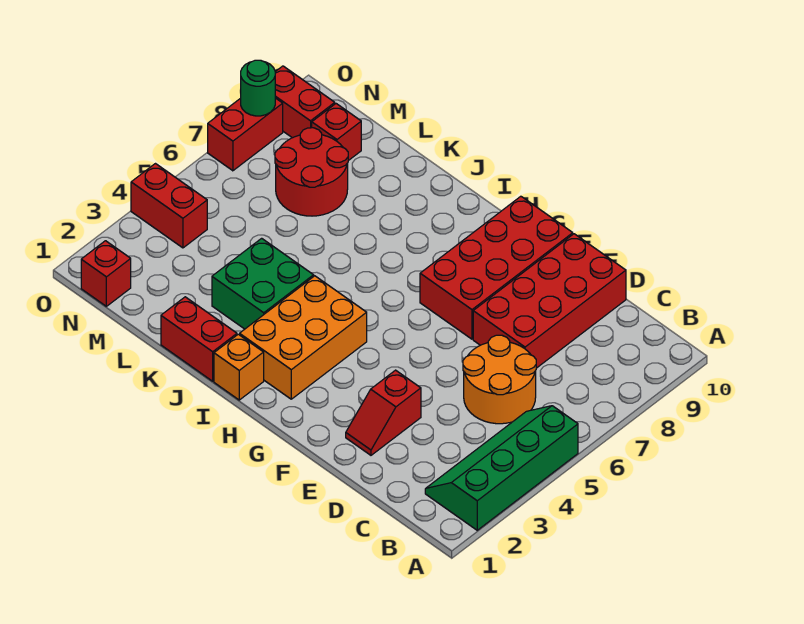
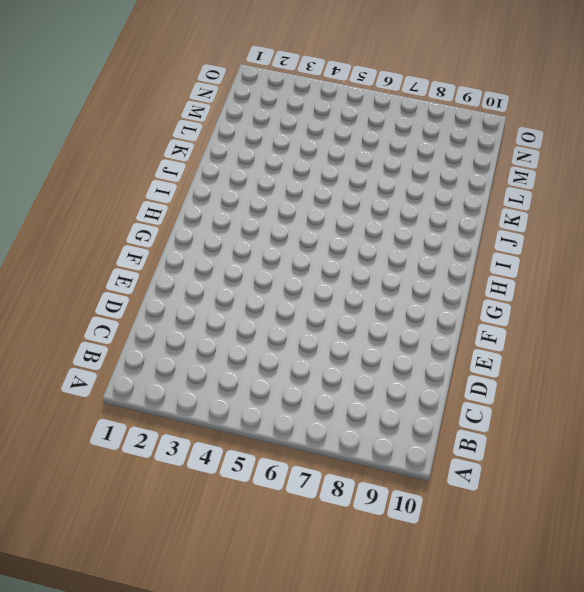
none -> green 2x4 slope [425,406,578,530]
none -> orange 2x2 round brick [463,335,536,424]
none -> red 2x4 brick [473,234,626,368]

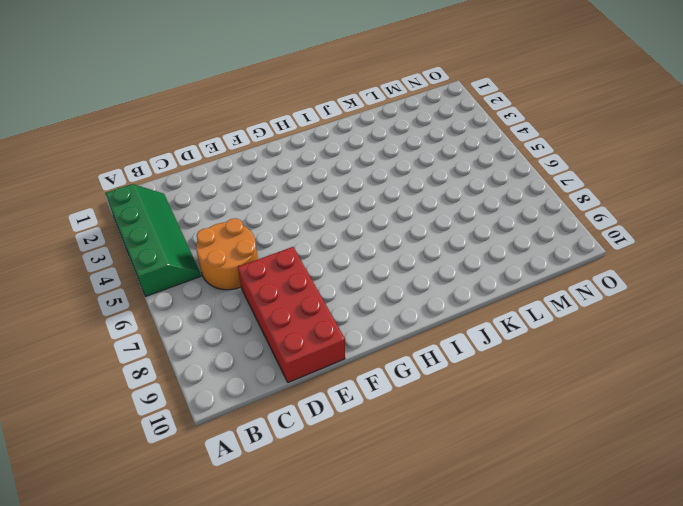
none -> red 1x2 slope [346,370,421,455]
none -> red 2x4 brick [420,196,573,339]
none -> orange 2x3 brick [240,276,367,399]

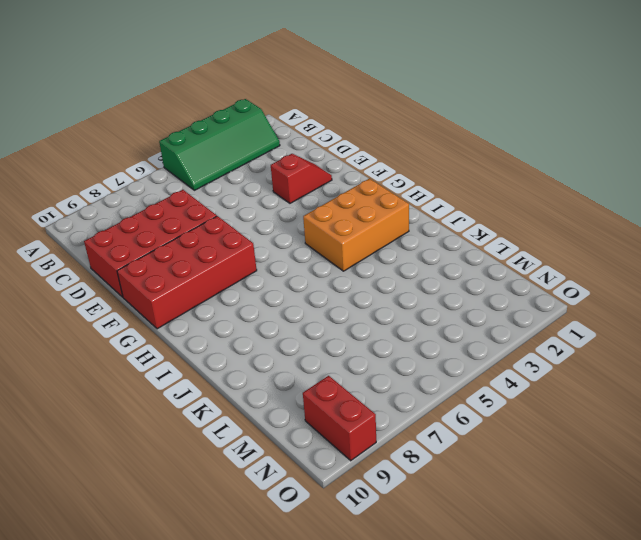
none -> orange 2x2 round brick [463,335,536,424]
none -> orange 1x1 brick [214,334,264,400]
none -> red 1x2 brick [161,297,237,381]

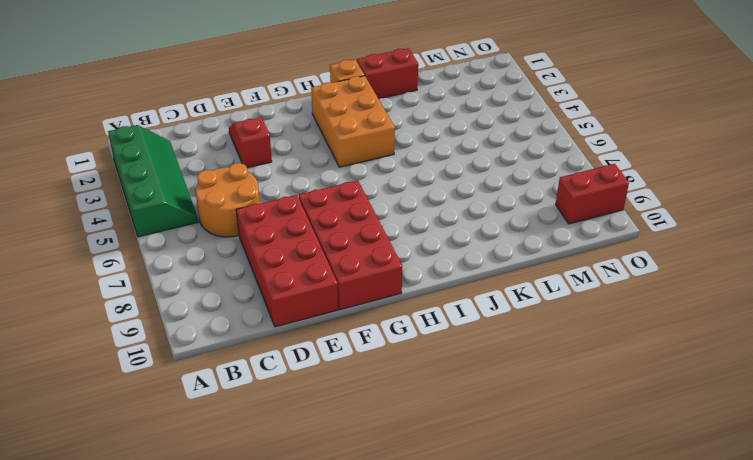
none -> green 2x2 brick [212,238,314,329]
none -> red 2x2 round brick [275,128,348,216]
none -> red 1x1 brick [312,104,361,161]

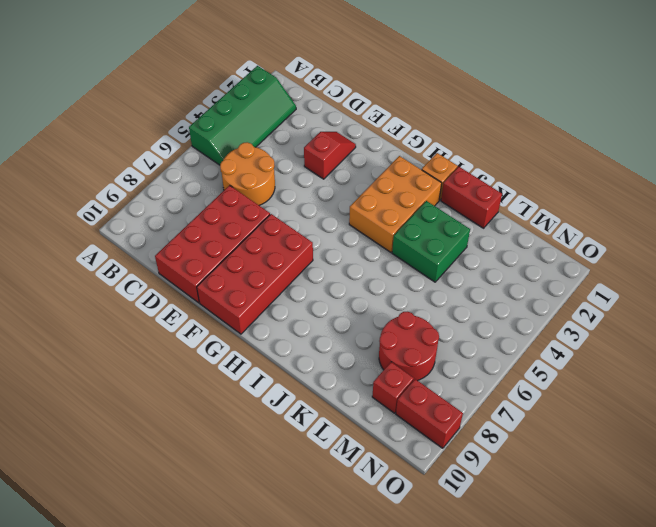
none -> red 1x1 brick [81,241,131,306]
none -> red 1x2 brick [131,164,207,248]
none -> red 1x2 brick [208,98,283,171]

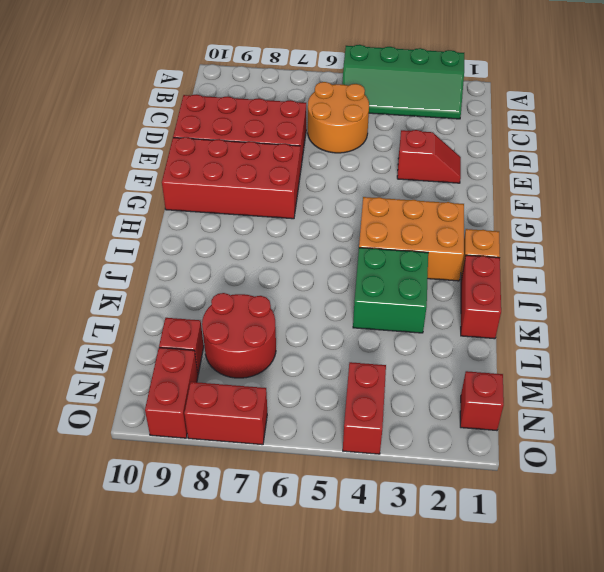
none -> green 1x1 round brick [241,60,275,116]

